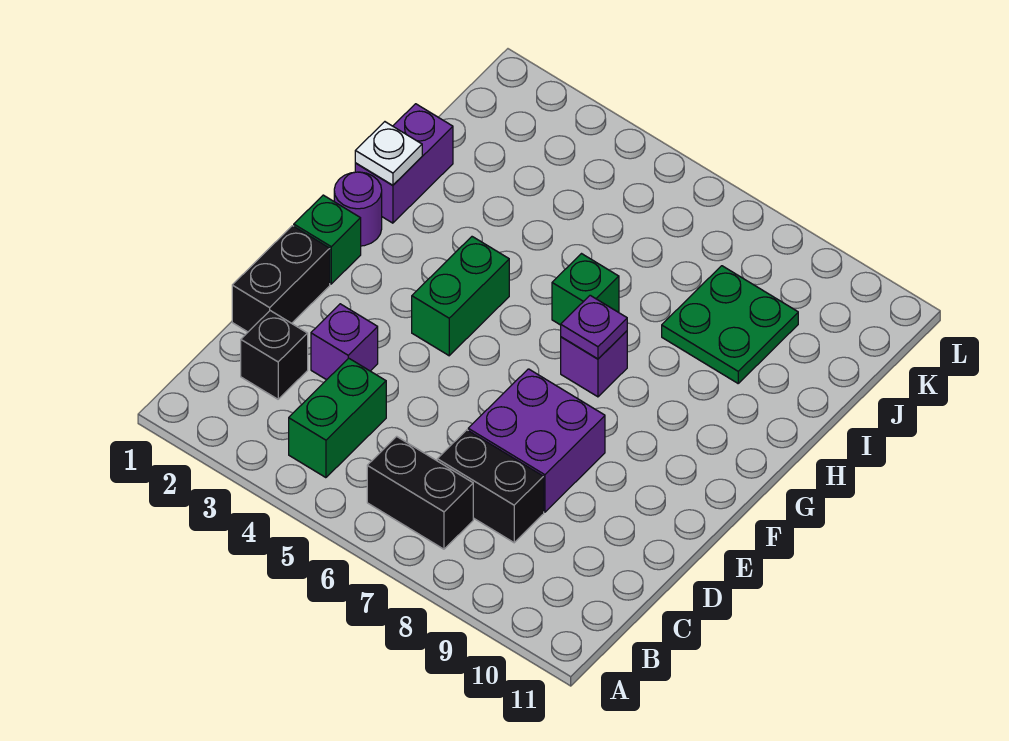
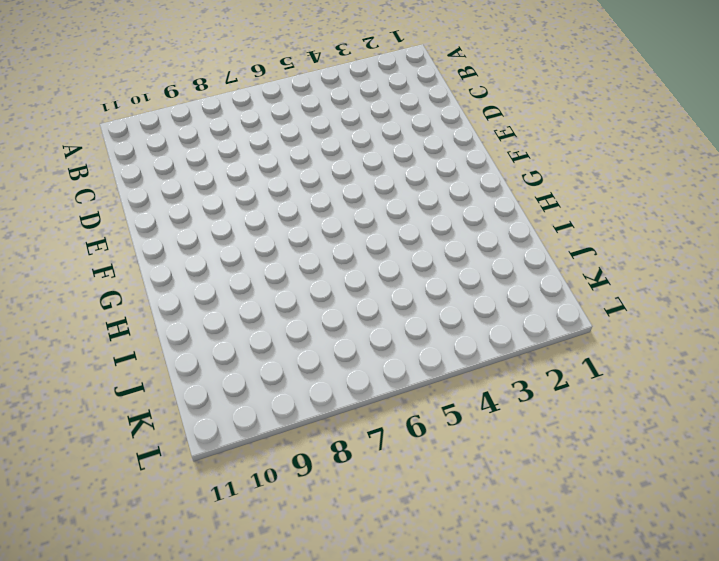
none -> green 1x2 brick [289,358,386,478]
none -> black 1x2 brick [367,436,473,549]
none -> black 1x1 brick [241,311,308,399]

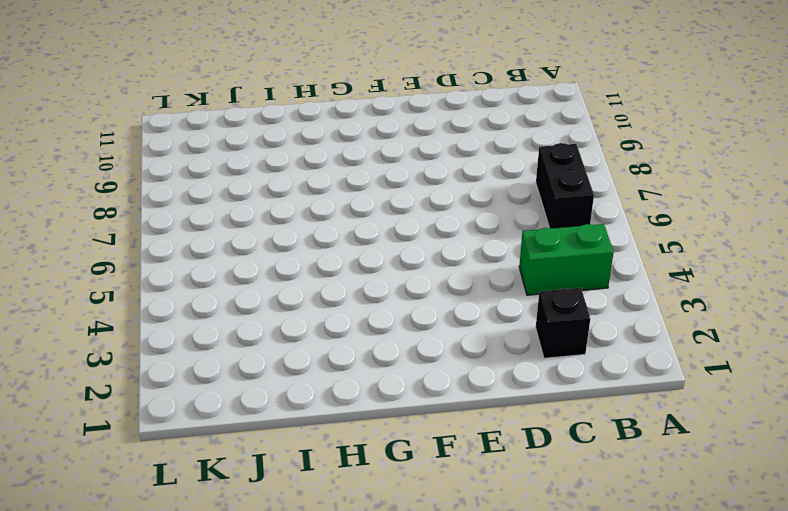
none -> black 1x2 brick [437,430,544,543]
none -> black 1x2 brick [232,226,330,332]
none -> purple 1x1 brick [311,304,378,380]

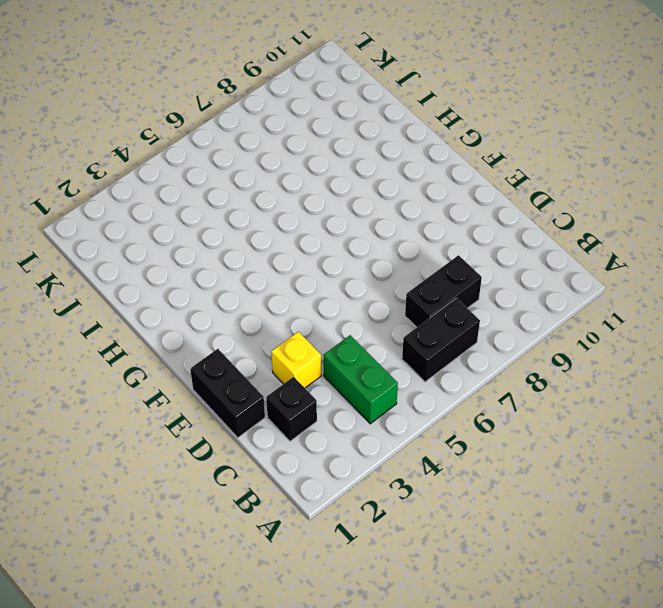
yellow 1x1 brick [271,332,321,388] -> purple 1x1 brick [311,304,378,380]
none -> purple 2x2 brick [468,369,605,512]
none -> green 1x1 brick [294,195,361,284]
none -> green 1x2 brick [412,237,509,356]

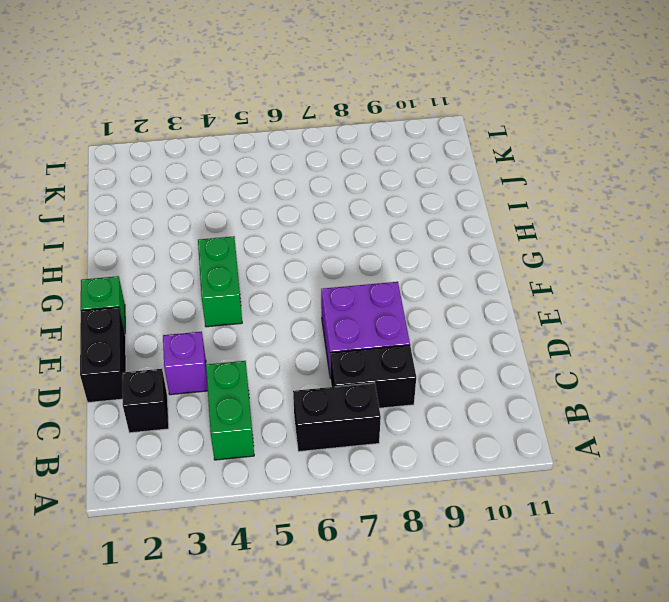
none -> purple 1x1 round brick [334,172,382,246]
none -> purple 1x1 brick [561,331,627,397]
none -> purple 1x2 brick [355,104,453,223]

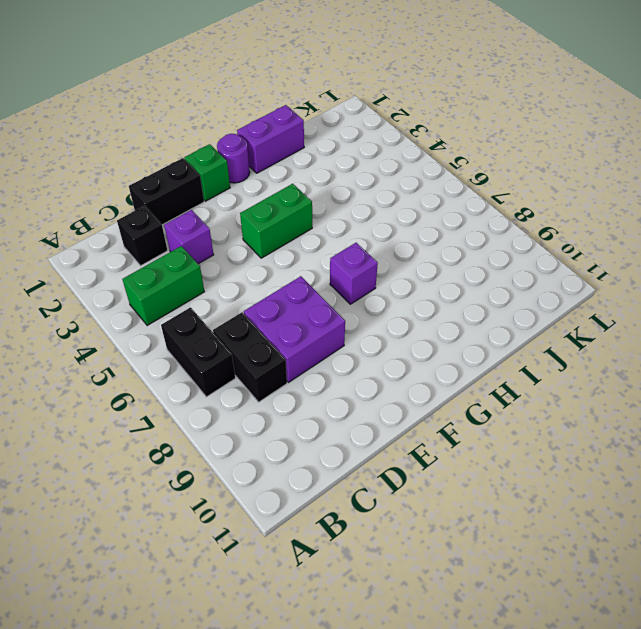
none -> green 1x1 brick [552,254,619,325]
none -> green 2x2 plate [662,266,798,383]
none -> purple 1x1 plate [561,295,627,359]

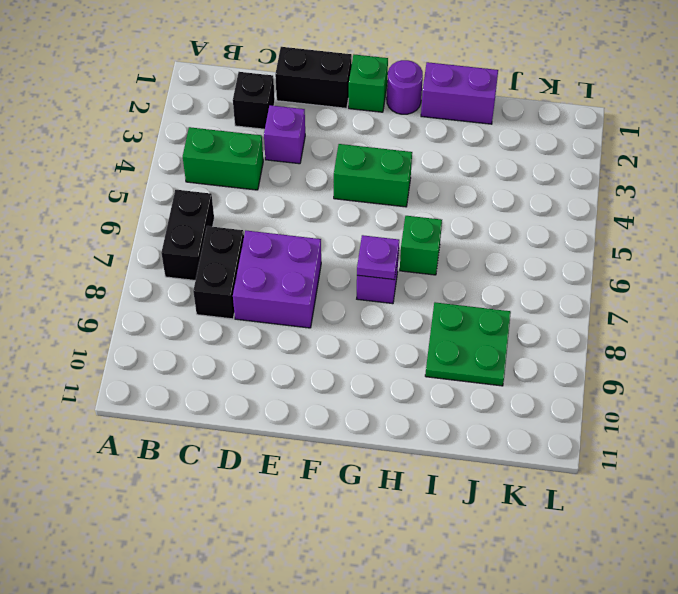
none -> white 1x1 plate [355,122,422,185]

